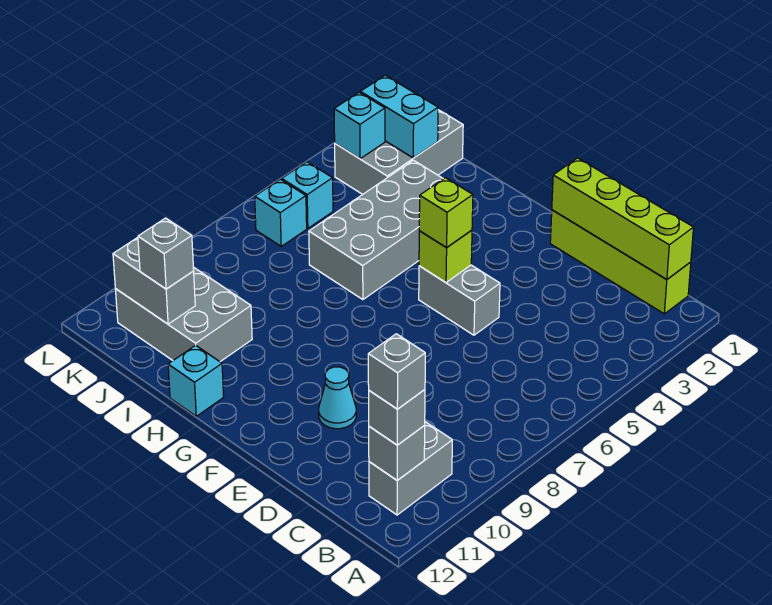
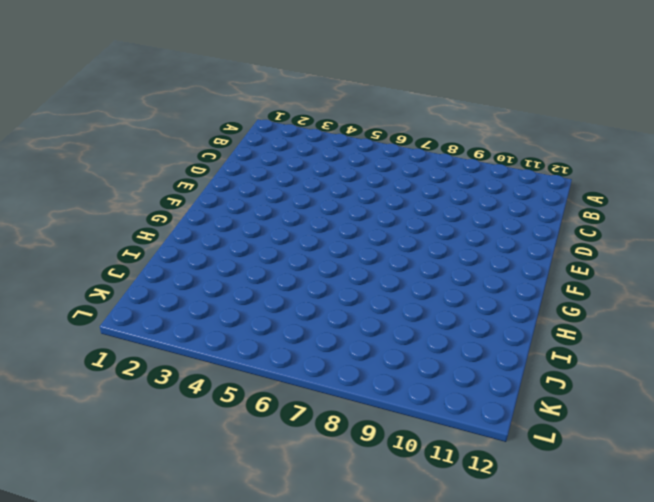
none -> lime 1x4 brick [550,210,691,314]
none -> grey 1x2 brick [369,422,452,515]
none -> grey 1x2 brick [419,265,500,335]

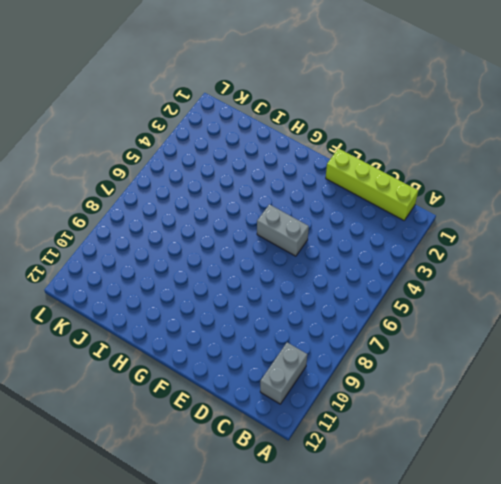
none -> cyan 1x1 cone [319,367,356,429]
none -> grey 2x4 brick [309,160,443,300]
none -> cyan 1x1 brick [168,345,224,416]

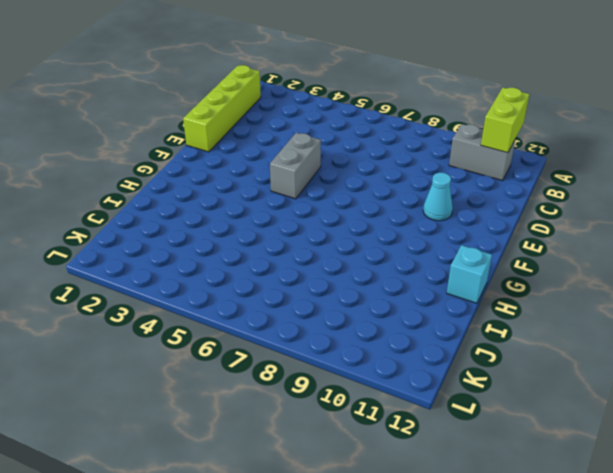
lime 1x2 brick [481,88,529,153] -> grey 1x1 brick [369,425,425,480]
none -> grey 2x4 brick [309,160,443,300]
none -> grey 2x3 brick [115,267,252,362]
none -> grey 2x3 brick [335,110,463,194]

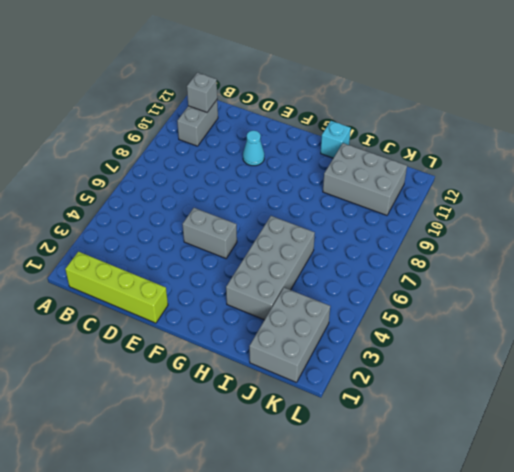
none -> cyan 1x1 brick [282,162,333,228]
none -> cyan 1x1 brick [255,179,307,246]
none -> lime 1x4 brick [552,158,694,280]

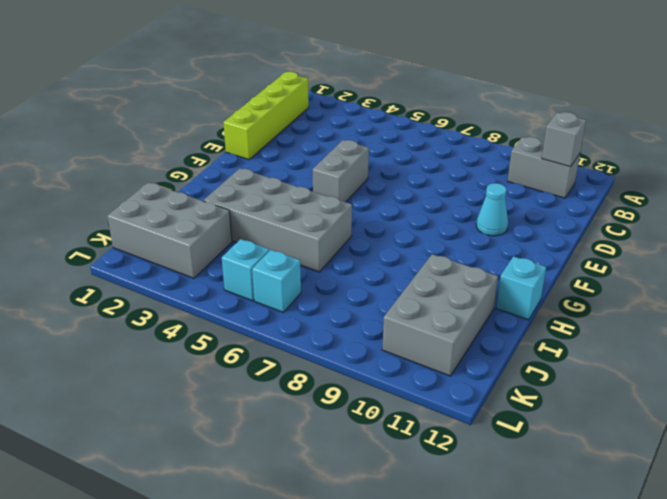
none -> lime 1x4 brick [552,158,694,280]
none -> lime 1x1 brick [419,230,472,282]
none -> cyan 1x2 brick [360,75,438,158]

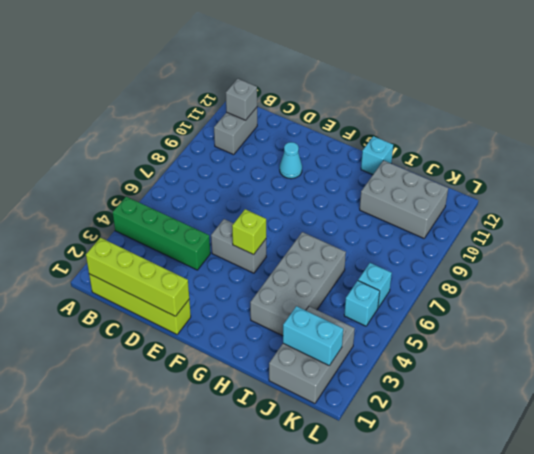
green 1x4 brick [113,197,210,270] -> none
none -> grey 1x2 brick [113,238,195,324]
none -> cyan 1x1 brick [334,92,385,159]
none -> grey 1x1 brick [369,390,425,445]

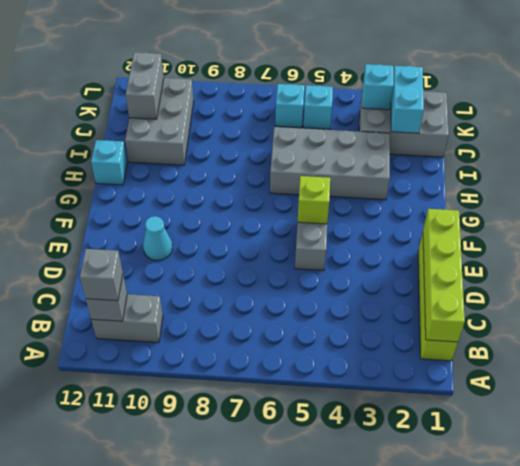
none -> lime 1x1 brick [419,178,473,248]
none -> grey 1x1 brick [138,218,194,289]
none -> grey 1x1 brick [368,334,425,409]

